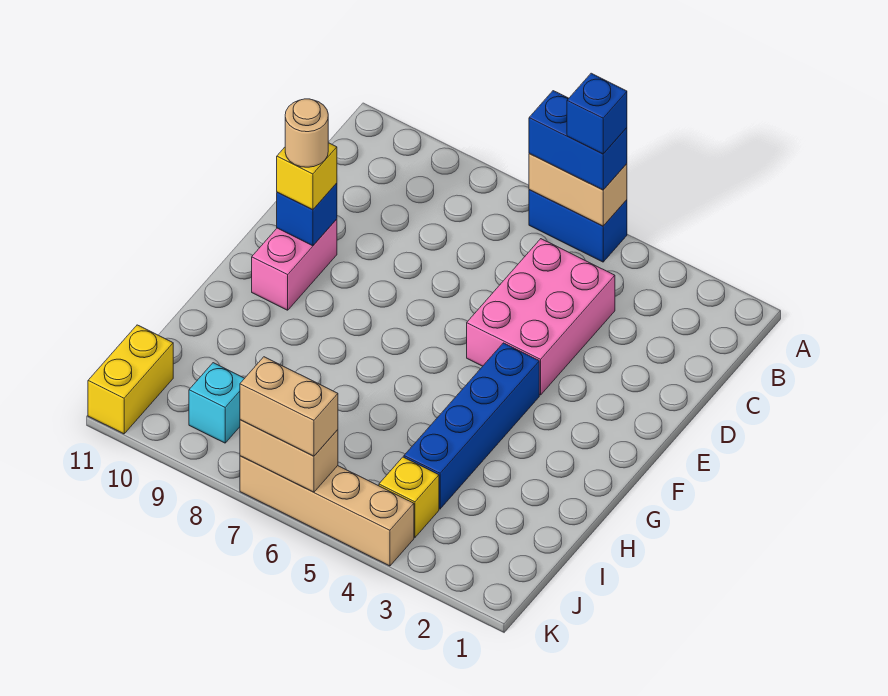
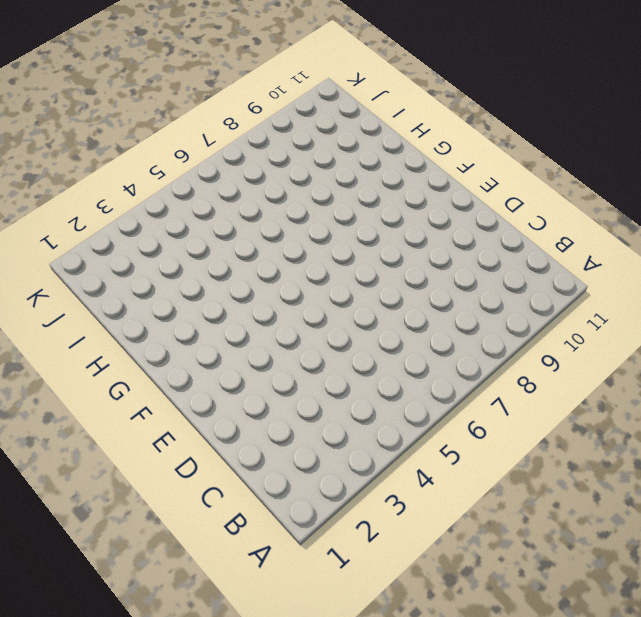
none -> blue 1x2 brick [529,190,627,262]
none -> pink 2x3 brick [467,239,615,395]
none -> pink 1x2 brick [252,219,337,310]

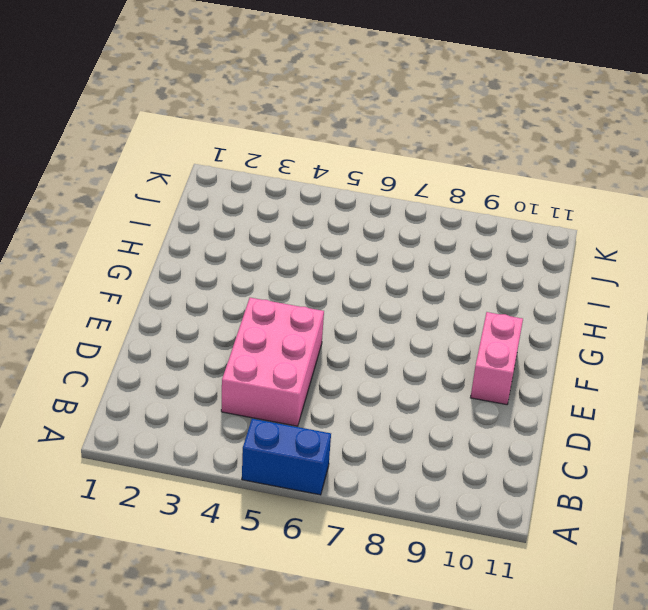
none -> blue 1x4 brick [404,343,539,509]
none -> yellow 1x1 brick [379,457,439,537]
none -> cyan 1x1 brick [189,363,245,443]

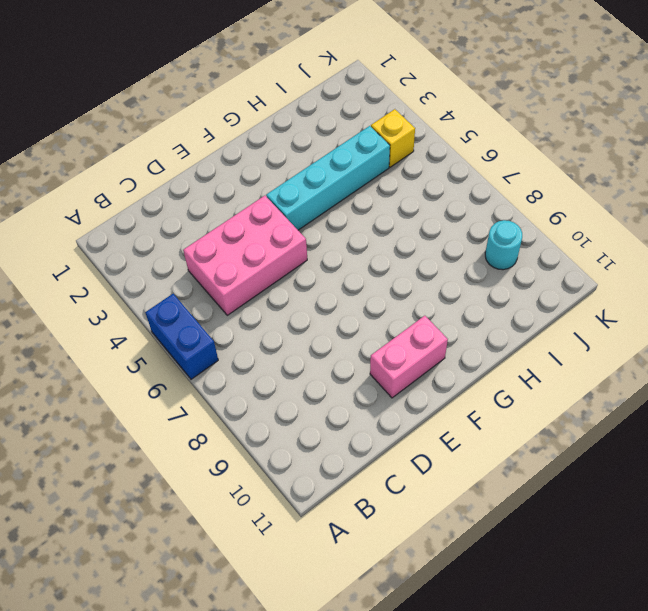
cyan 1x4 brick [266,126,390,230] -> blue 1x4 brick [404,343,539,509]
cyan 1x1 round brick [485,220,522,270] -> cyan 1x1 brick [189,363,245,443]
none -> yellow 1x2 brick [88,325,173,434]
none -> tan 1x4 brick [240,456,414,566]
none -> tan 1x2 brick [529,154,627,226]

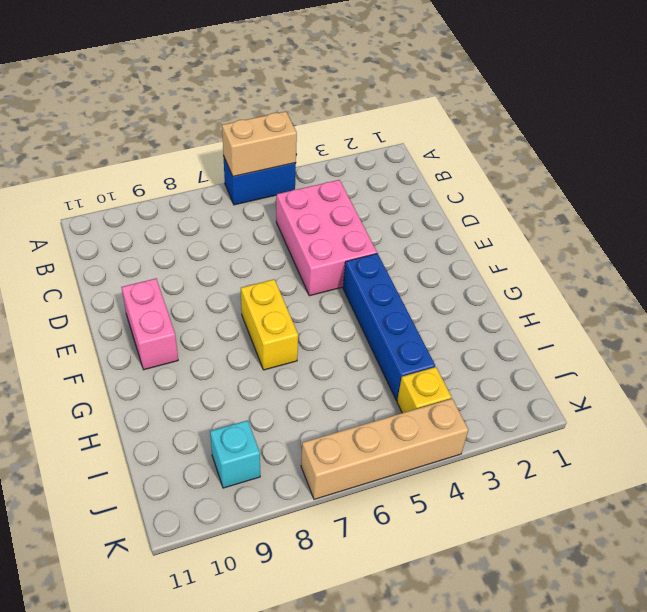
yellow 1x2 brick [241,279,298,370] -> yellow 1x2 brick moved to [88,325,173,434]
none -> blue 1x1 brick [277,183,337,246]
none -> tan 1x2 brick [240,420,338,492]
none -> blue 1x2 brick [529,91,627,190]

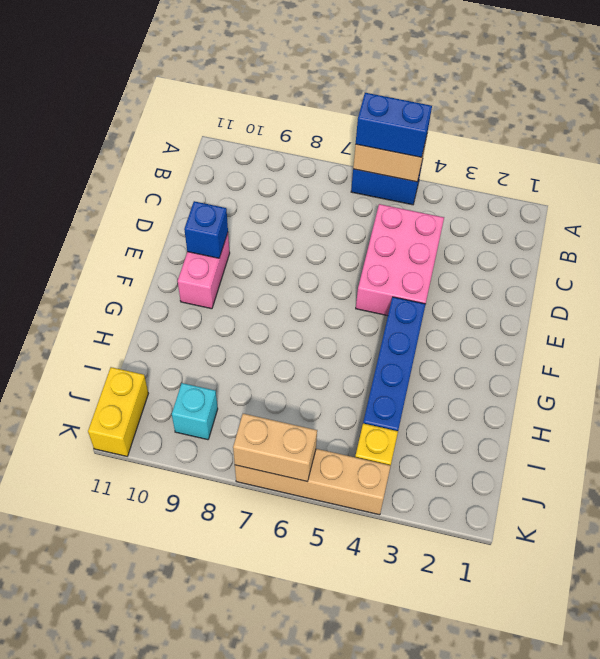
none -> yellow 1x1 brick [277,143,337,210]
none -> tan 1x2 brick [240,357,338,456]
none -> blue 1x1 brick [567,73,627,154]

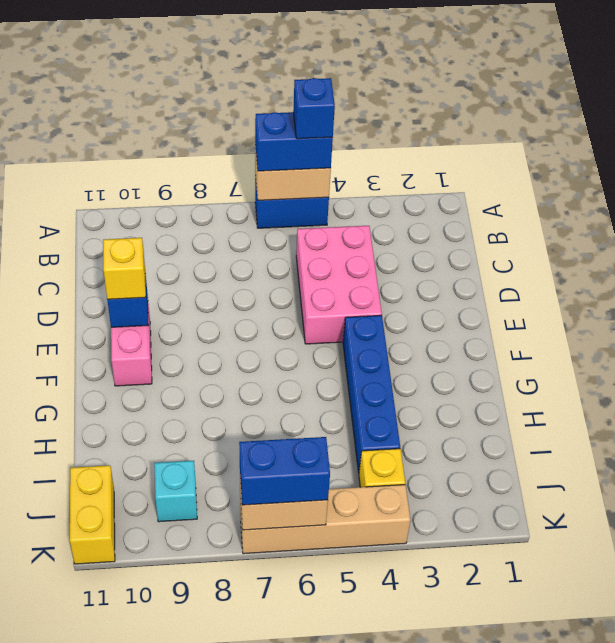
blue 1x2 brick [239,437,330,505] -> tan 1x2 brick [240,357,338,456]
none -> tan 1x1 round brick [285,99,328,167]

